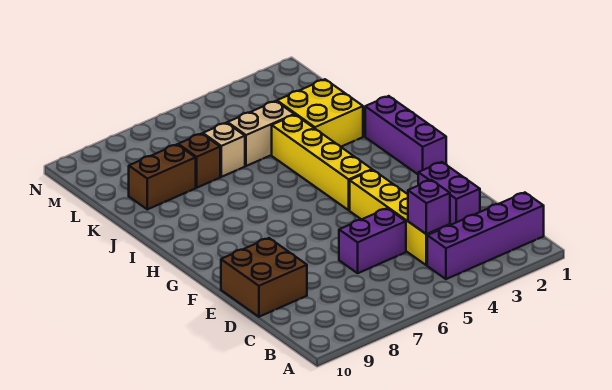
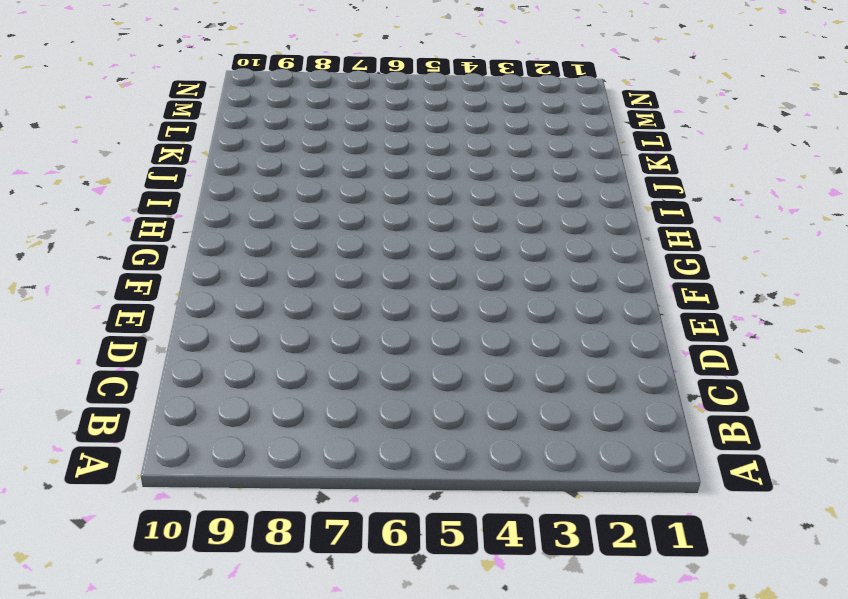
none -> purple 1x4 brick [427,193,544,279]
none -> yellow 1x4 brick [350,170,450,265]
none -> purple 1x2 brick [418,162,480,225]

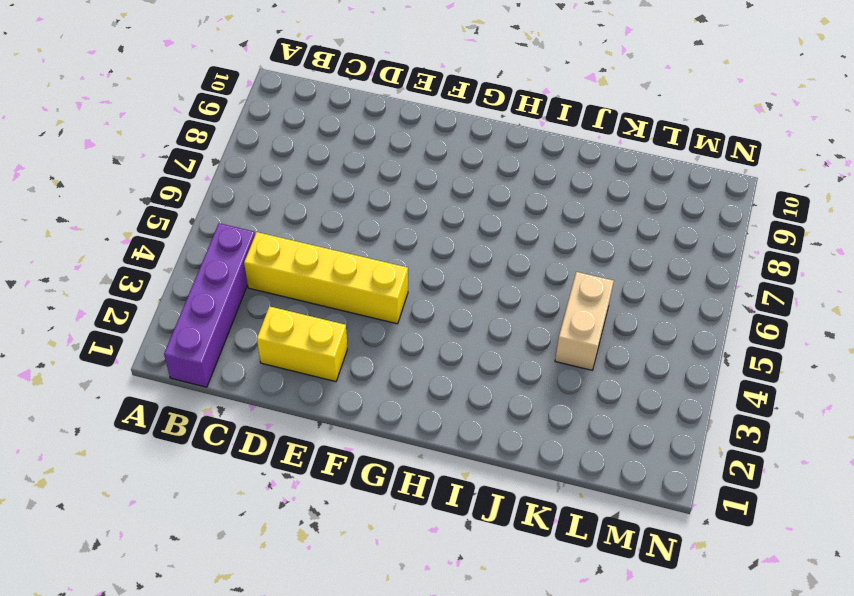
yellow 1x2 brick [257,306,347,382] -> purple 1x2 brick [418,162,480,225]
none -> purple 1x2 brick [339,208,406,273]
none -> brown 2x2 brick [221,238,307,317]
none -> purple 1x3 brick [365,96,446,174]

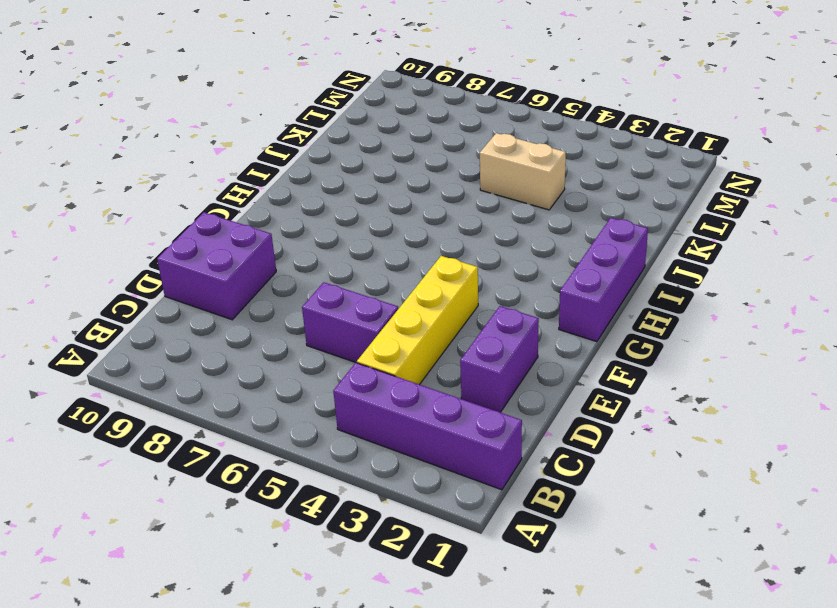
purple 2x2 brick [157,212,276,320] -> brown 2x2 brick [221,238,307,317]
none -> yellow 1x4 brick [272,115,372,210]
none -> yellow 2x2 brick [277,79,363,147]
none -> tan 1x1 brick [203,123,245,177]

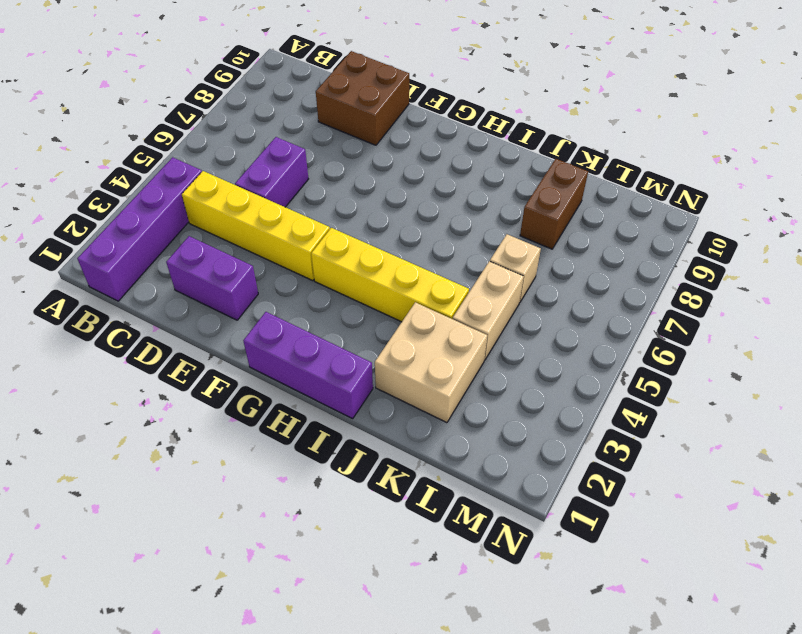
tan 2x2 brick [375,302,487,423] -> yellow 2x2 brick [277,79,363,147]
none -> brown 1x1 brick [178,134,220,188]
none -> purple 1x1 brick [408,180,450,234]

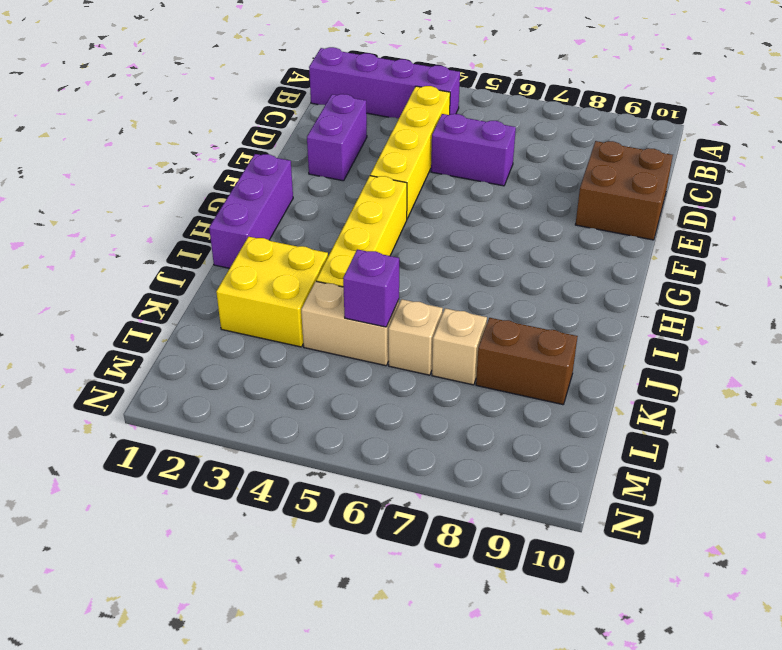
purple 1x1 brick [343,249,399,327] -> purple 1x1 brick moved to [408,180,450,234]
tan 1x1 brick [432,308,487,385] -> brown 1x1 brick [178,134,220,188]

